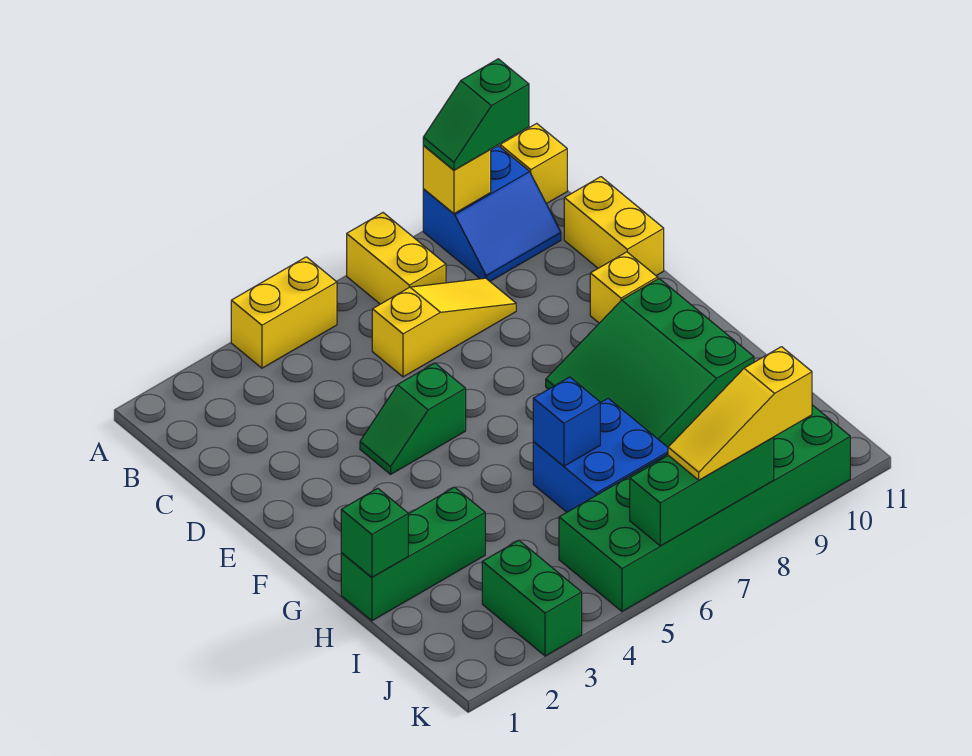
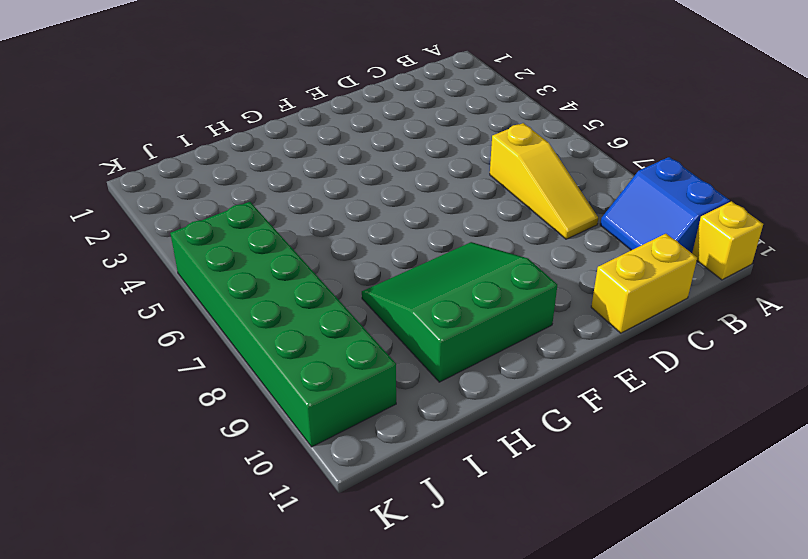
none -> yellow 1x2 brick [231,257,337,368]
none -> yellow 1x2 brick [347,213,446,304]
none -> green 1x2 slope [360,363,466,474]

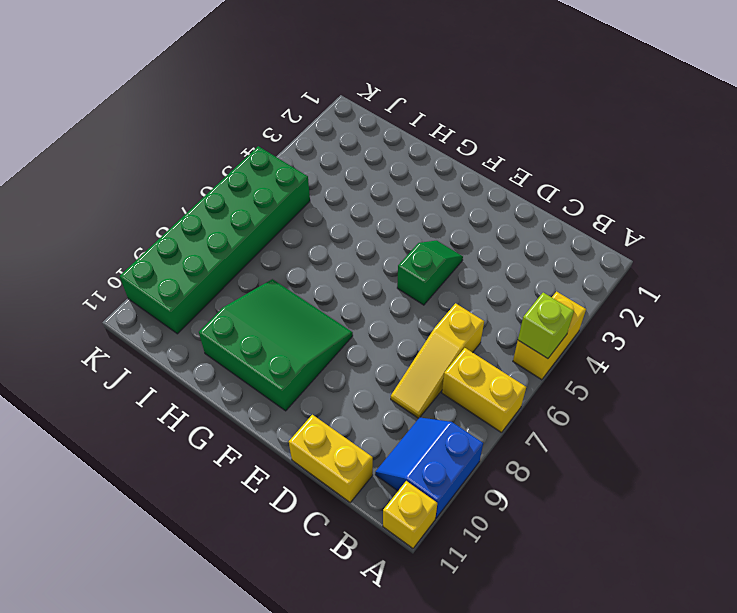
lime 1x1 brick [518,293,574,359] -> none
none -> yellow 1x1 brick [590,252,658,323]
none -> green 1x3 brick [341,487,485,621]
none -> blue 2x2 brick [533,398,668,512]

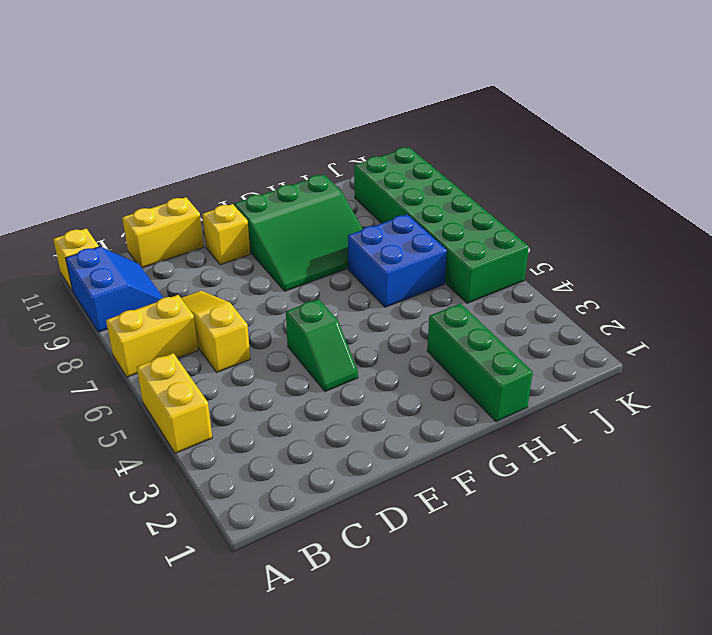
none -> green 1x2 brick [482,540,582,656]
none -> yellow 1x1 brick [423,146,491,214]
none -> green 1x1 brick [341,488,408,577]

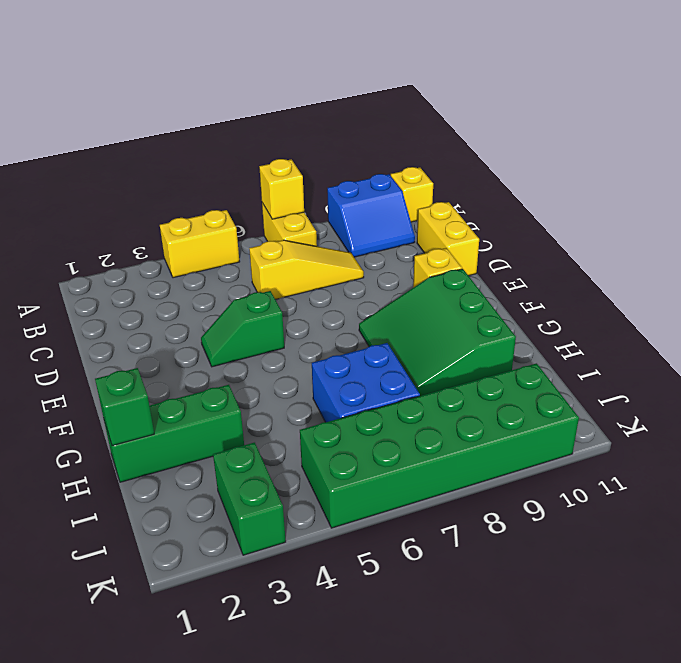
yellow 1x1 brick [259,159,304,219] -> yellow 1x1 brick moved to [423,146,491,214]
none -> blue 1x1 brick [533,377,600,466]
none -> green 1x3 brick [630,438,774,546]
none -> green 1x2 slope [423,59,529,170]

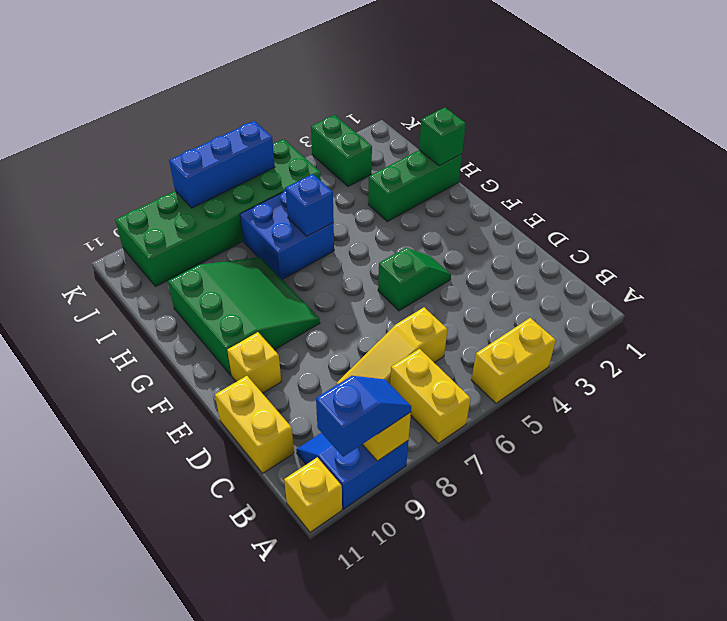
blue 1x2 slope [316,376,411,457] -> green 1x2 slope [423,59,529,170]
blue 1x3 brick [169,121,275,208] -> green 1x3 brick [630,438,774,546]
none -> yellow 1x3 slope [668,347,812,480]

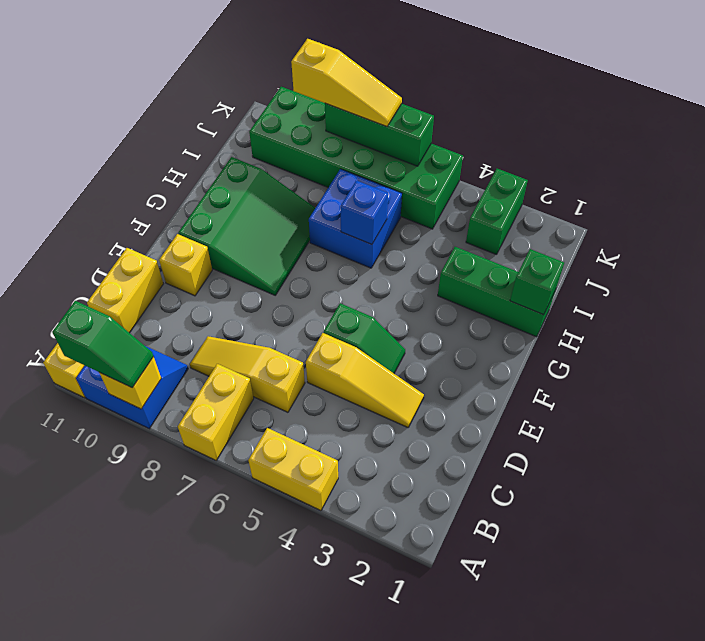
yellow 1x3 slope [306,333,424,428] -> none

